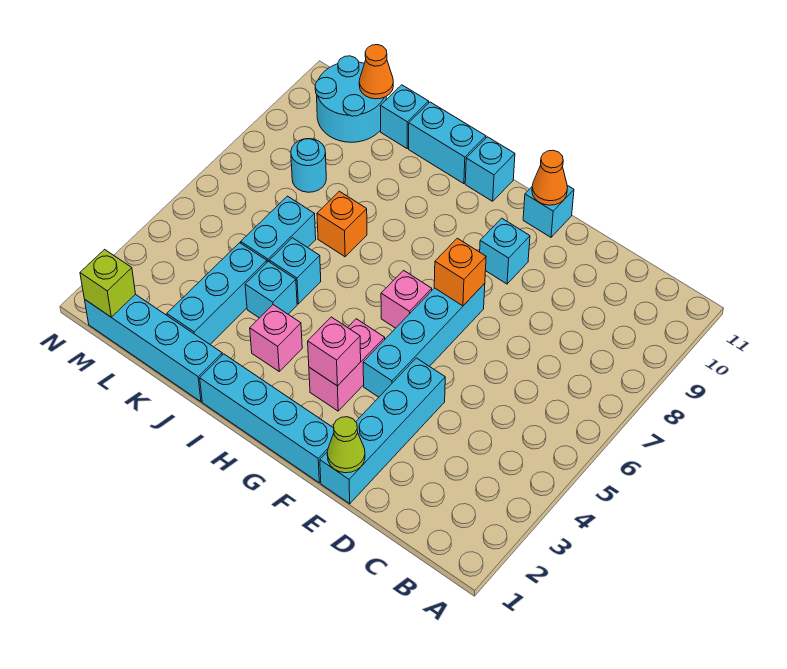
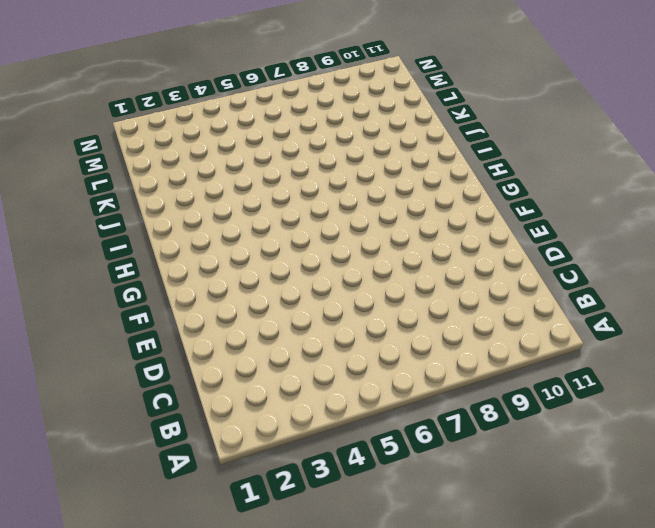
none -> cyan 1x4 brick [320,358,445,504]
none -> cyan 1x4 brick [200,354,334,483]
none -> cyan 1x4 brick [363,283,485,397]

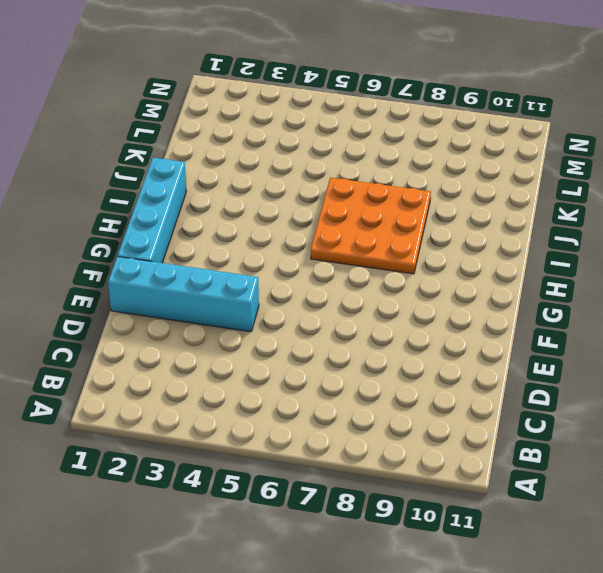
orange 3x3 plate [311,178,431,274] -> orange 1x1 brick [317,191,367,257]
none -> cyan 1x4 brick [363,283,485,397]
none -> cyan 1x1 brick [480,218,530,284]
none -> cyan 1x1 brick [523,185,574,237]

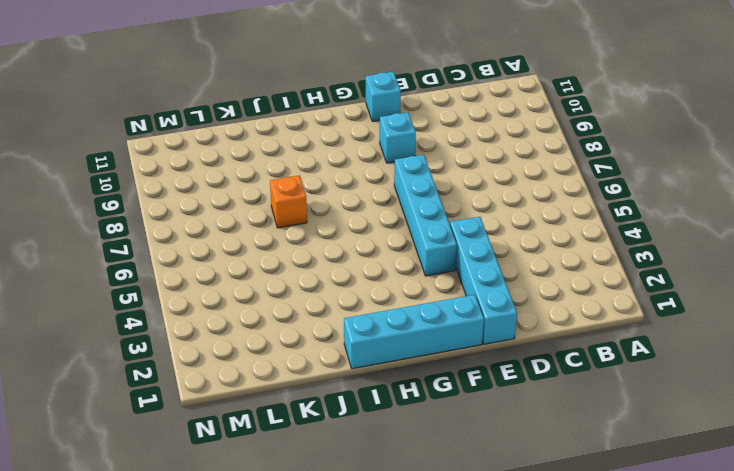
none -> pink 1x2 brick [309,319,385,411]
none -> pink 1x1 brick [381,270,432,328]
none -> cyan 1x1 brick [465,137,515,201]

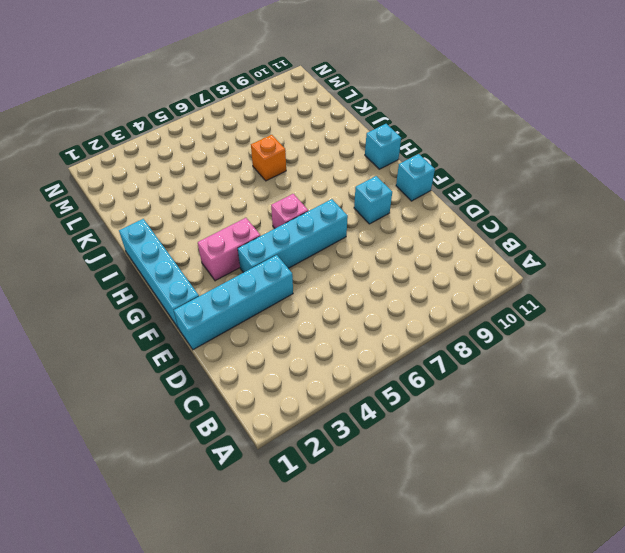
none -> pink 1x1 brick [250,305,302,371]
none -> cyan 1x2 brick [409,102,486,184]
none -> cyan 1x4 brick [85,294,222,402]

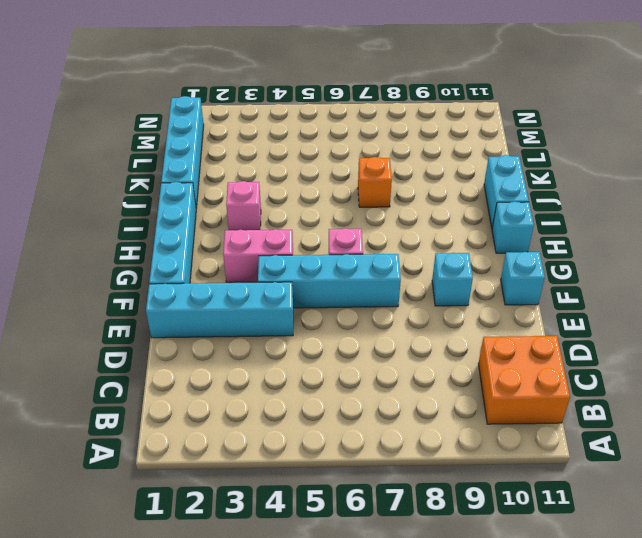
orange 2x2 brick [478,336,570,424] -> none
none -> cyan 1x1 brick [245,261,297,318]
none -> cyan 1x1 brick [269,238,321,304]
none -> cyan 1x3 brick [167,243,267,344]

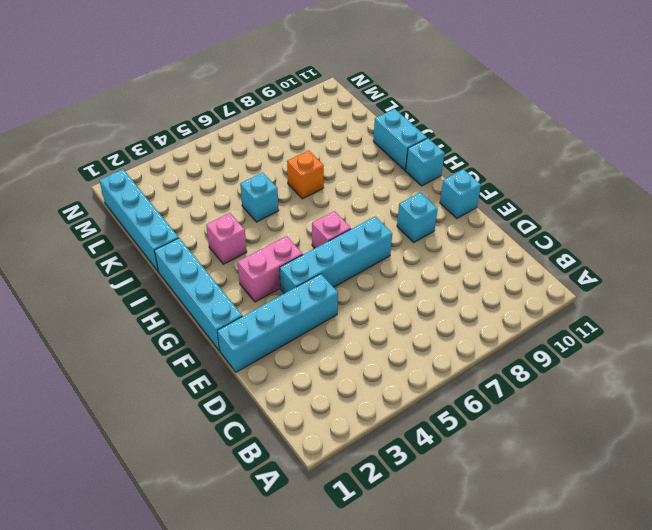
none -> cyan 1x1 brick [245,261,297,318]
none -> cyan 1x3 brick [167,243,267,344]
none -> cyan 1x2 brick [241,196,316,262]

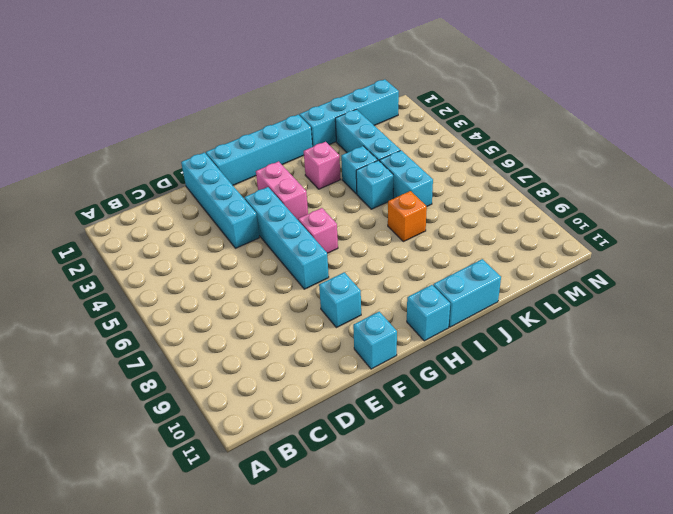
none -> cyan 1x1 brick [380,85,429,148]
none -> cyan 1x1 round brick [291,139,326,192]
none -> cyan 2x2 round brick [315,56,386,142]

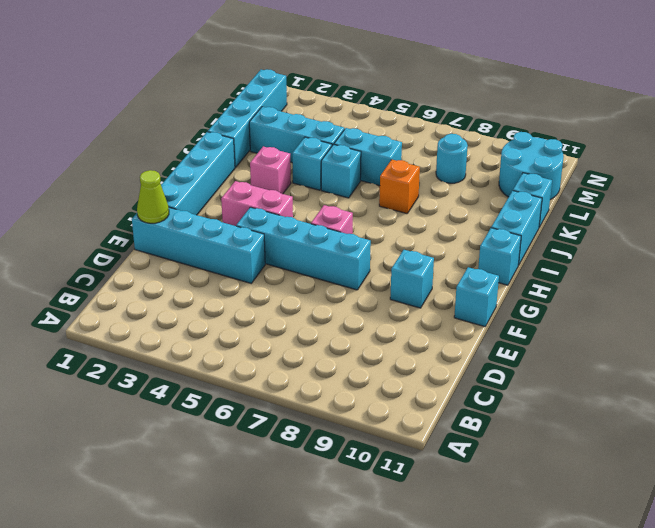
none -> orange 1x1 brick [434,238,486,306]
none -> orange 1x1 cone [532,150,568,205]
none -> pink 1x1 brick [308,317,361,386]

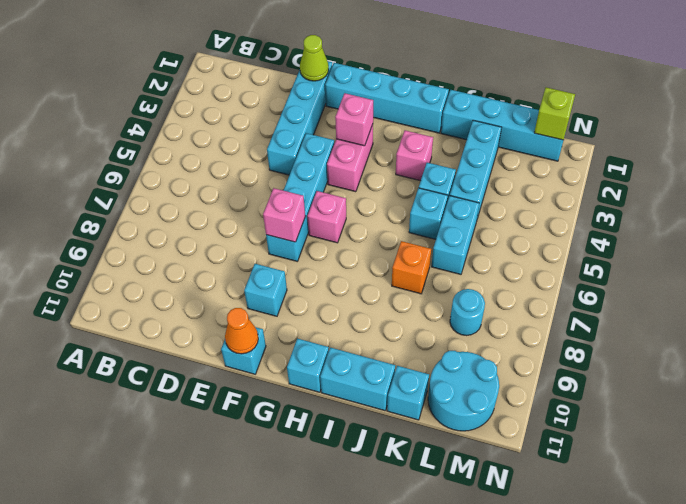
pink 1x1 brick [263,188,305,242] -> orange 1x1 brick [434,238,486,306]
none -> orange 1x1 cone [359,45,393,99]

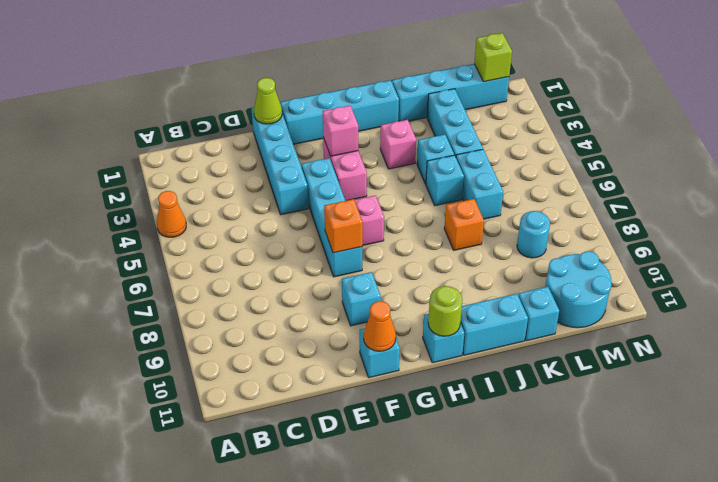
orange 1x1 cone [157,191,186,237] -> orange 1x1 cone moved to [359,45,393,99]
lime 1x1 round brick [428,286,462,336] -> none

